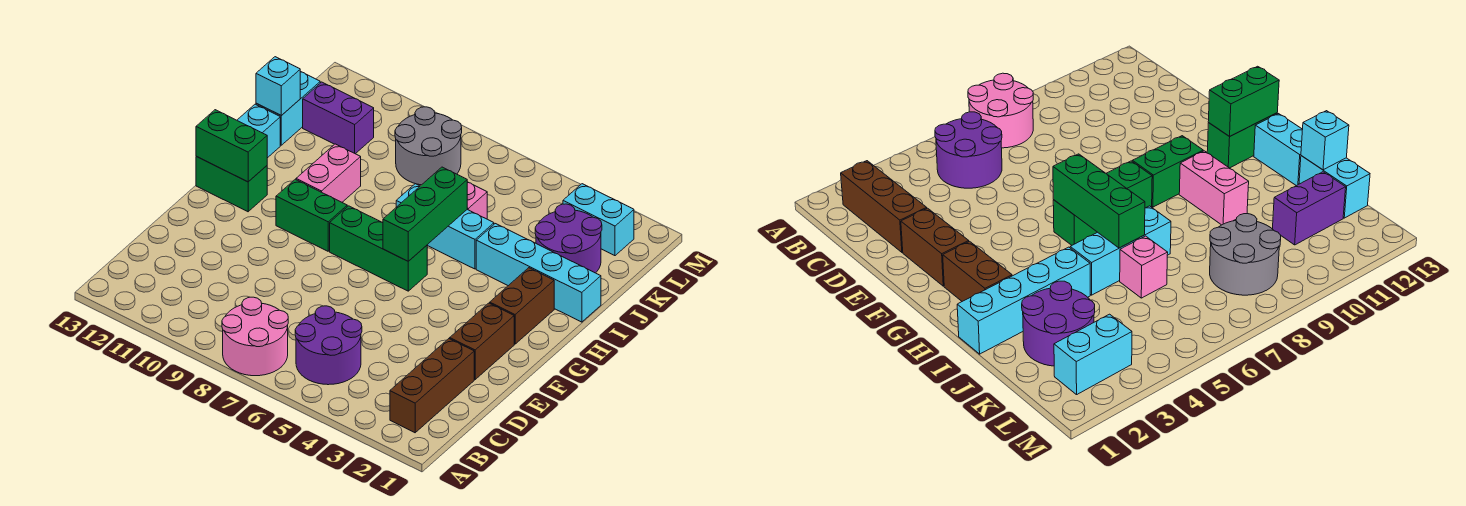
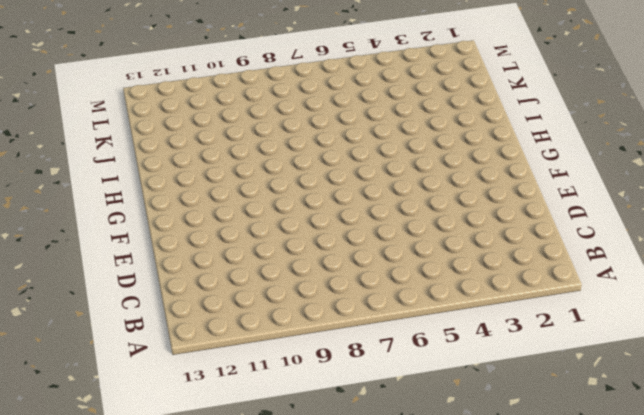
none -> pink 2x2 round brick [222,297,288,376]
none -> brown 1x3 brick [390,339,474,433]
none -> purple 2x2 round brick [295,306,362,385]

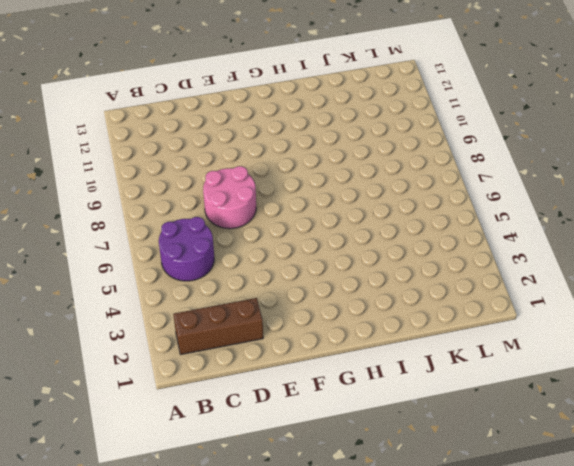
pink 2x2 round brick [203,166,256,229] -> pink 2x2 round brick moved to [222,297,288,376]
none -> brown 1x2 brick [450,303,514,379]
none -> brown 1x2 brick [490,268,554,344]
none -> green 1x3 brick [330,206,427,291]

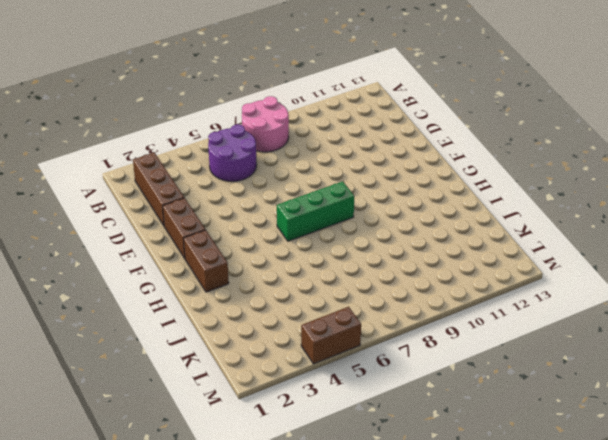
brown 1x2 brick [301,307,361,364] -> none
none -> green 1x2 brick [276,179,347,251]
none -> green 1x2 brick [196,156,267,212]
none -> pink 1x2 brick [296,144,361,202]

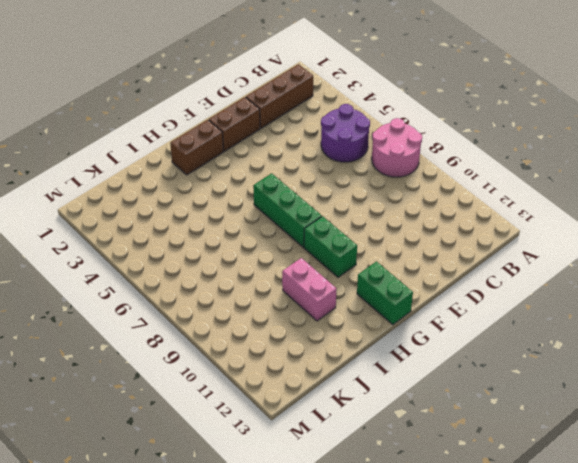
pink 1x2 brick [282,258,336,321] -> pink 1x2 brick turned to [296,144,361,202]
none -> cyan 1x2 brick [237,104,280,158]
none -> cyan 1x4 brick [476,224,601,322]
none -> cyan 1x3 brick [396,184,494,269]

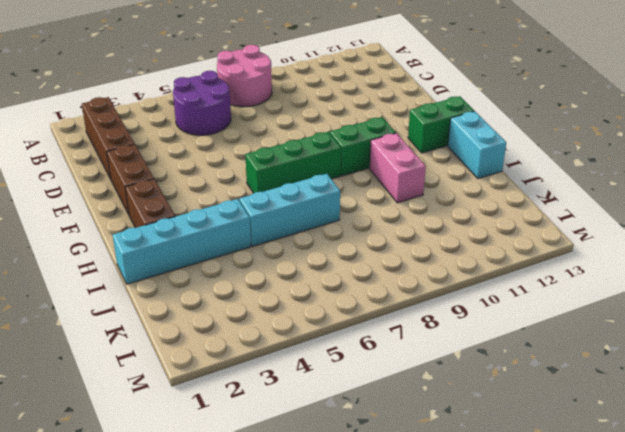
none -> purple 2x2 round brick [535,204,602,273]
none -> pink 1x1 brick [467,182,487,219]
none -> cyan 1x2 brick [256,71,320,145]

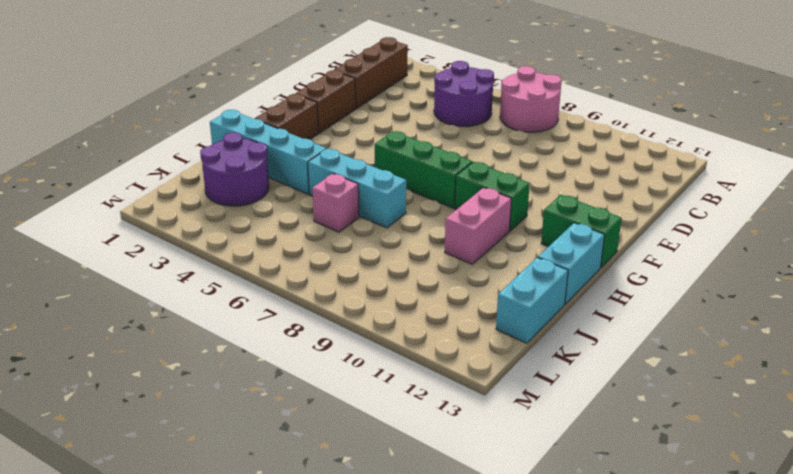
none -> grey 2x2 round brick [395,107,462,185]
none -> purple 1x2 brick [303,82,374,154]
none -> cyan 1x2 brick [563,184,634,256]

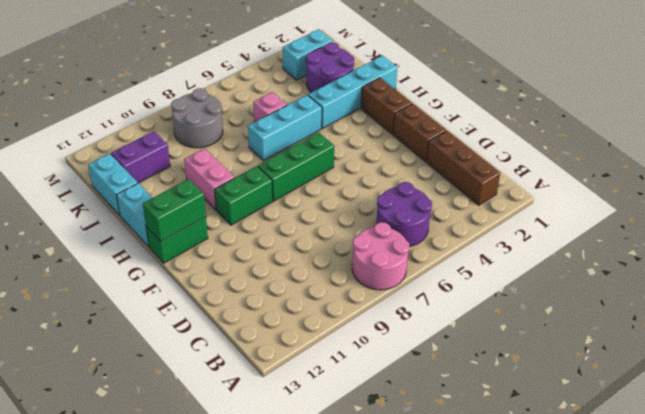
none -> green 1x3 brick [383,167,467,261]
none -> cyan 1x1 brick [256,57,300,116]

